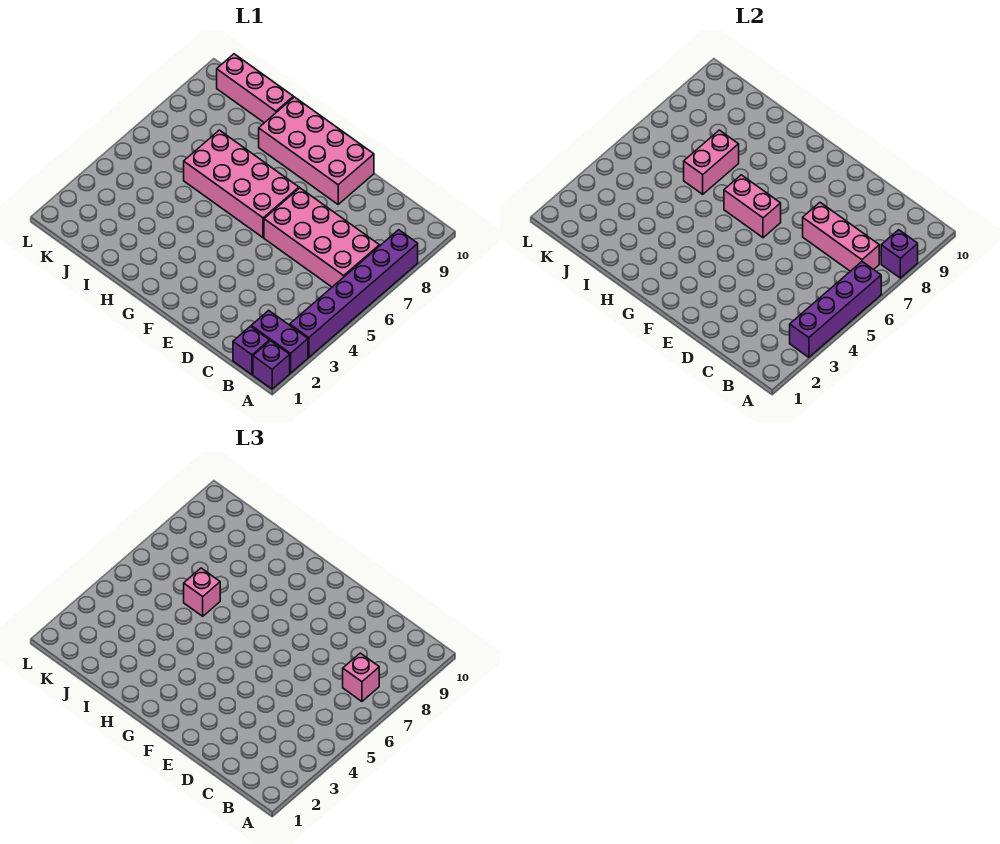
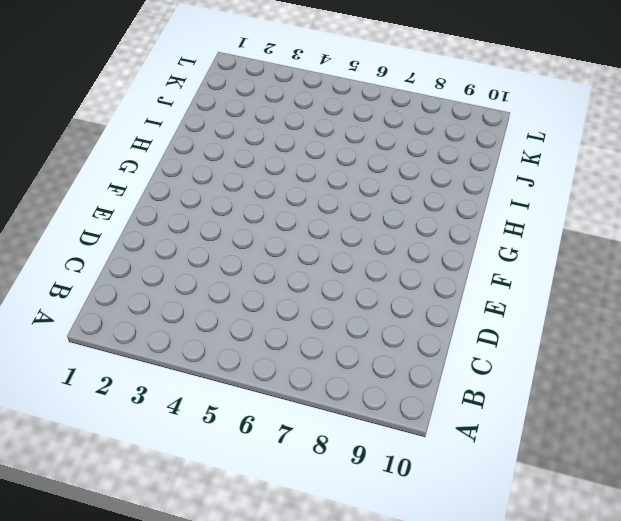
none -> purple 1x1 brick [253,341,290,389]
none -> purple 1x2 brick [251,310,308,373]
none -> purple 1x6 brick [290,230,418,357]

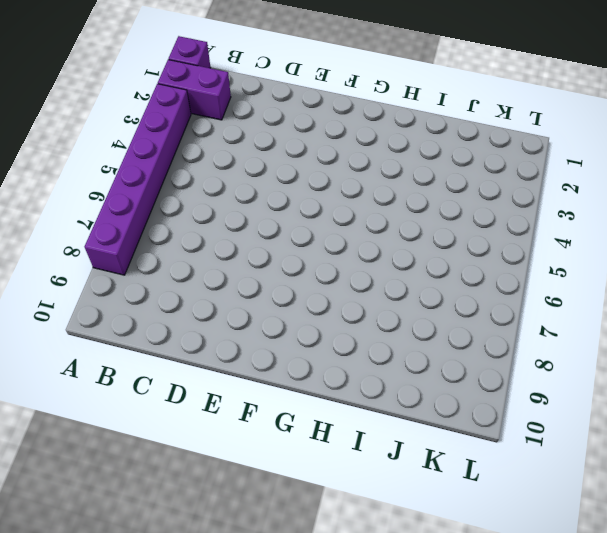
none -> purple 1x1 brick [233,326,270,375]
none -> pink 2x4 brick [264,188,379,287]
none -> pink 2x4 brick [259,97,374,204]

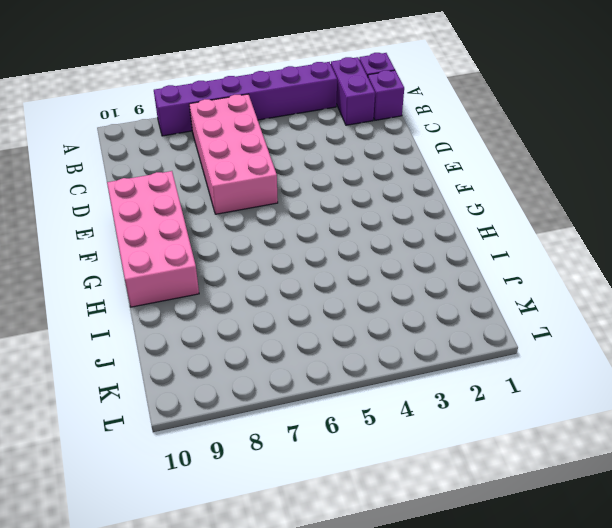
none -> pink 2x4 brick [184,130,299,238]
none -> pink 1x3 brick [217,54,293,123]
none -> purple 1x4 brick [790,262,881,357]

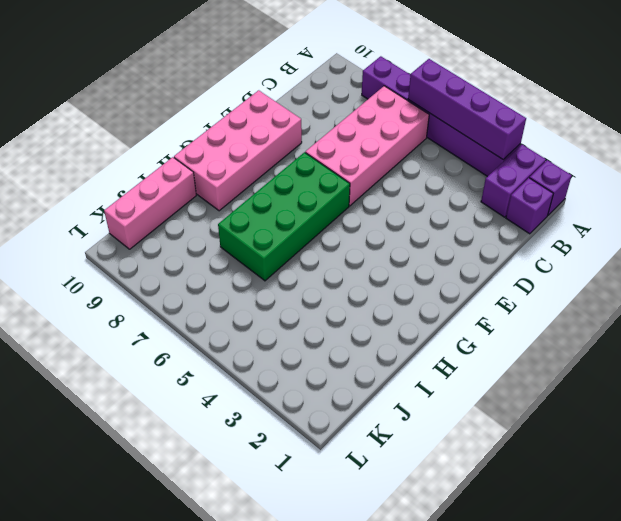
green 2x4 brick [218,152,350,281] -> pink 2x4 brick [184,130,299,238]
none -> purple 1x1 brick [881,230,918,278]
none -> pink 1x3 brick [803,203,879,271]
none -> pink 1x2 brick [724,175,781,238]

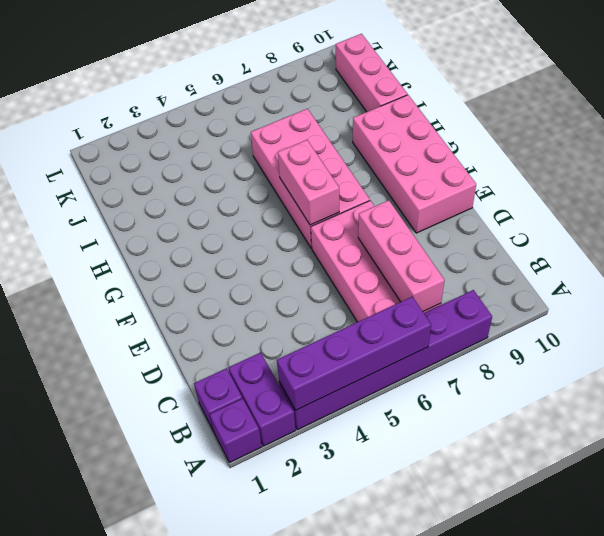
none -> purple 1x1 brick [881,230,918,278]
none -> pink 1x2 brick [684,130,739,194]
none -> pink 1x1 brick [343,653,379,701]

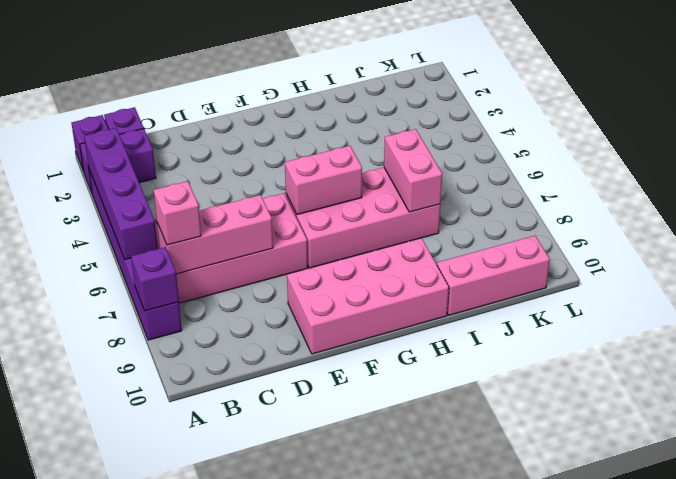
none -> pink 1x1 brick [184,568,220,616]

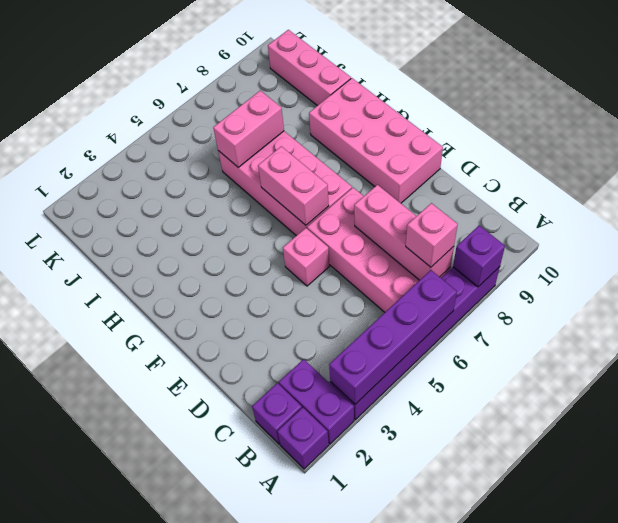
pink 1x1 brick [283,228,329,286] -> pink 1x1 brick moved to [184,568,220,616]

